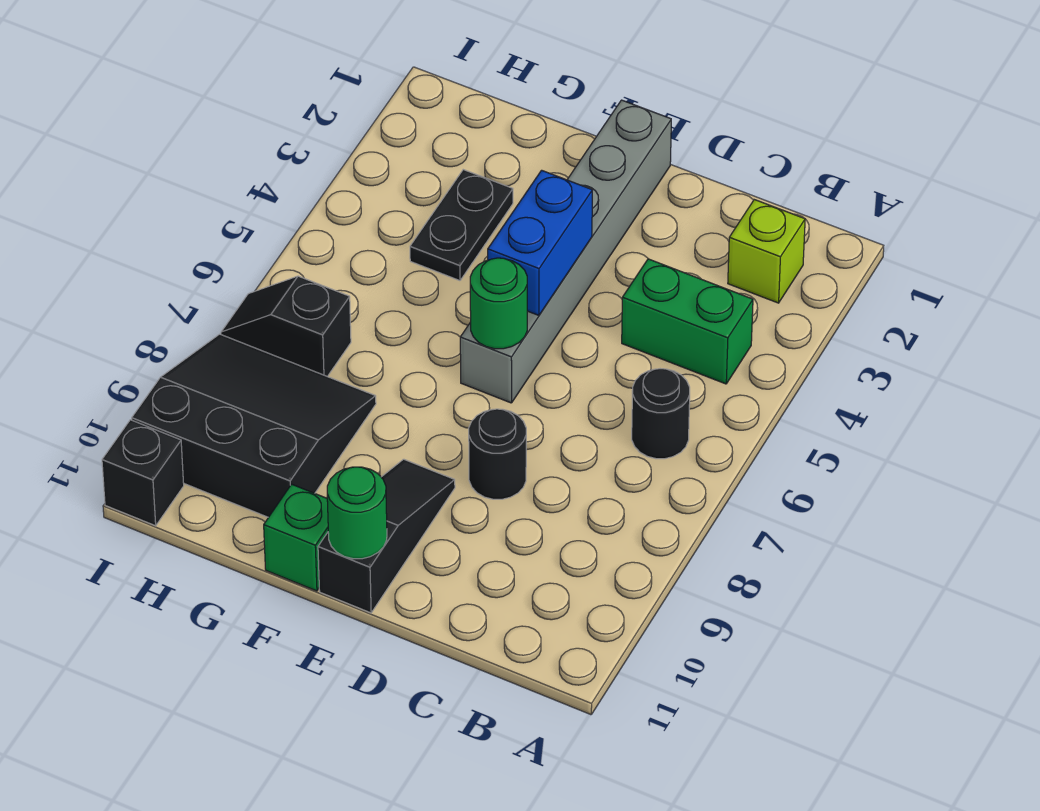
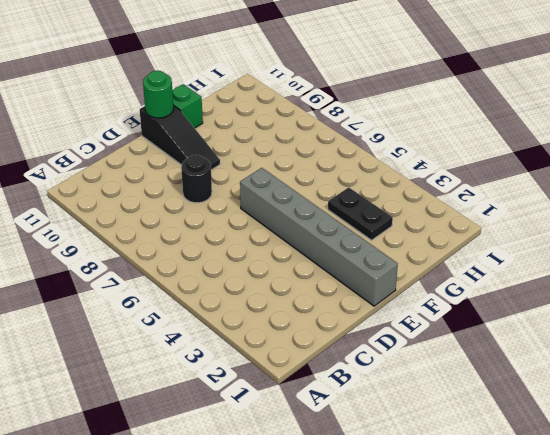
none -> lime 1x1 brick [728,200,805,303]
none -> green 1x2 brick [622,259,753,384]
none -> black 1x1 round brick [632,369,690,459]

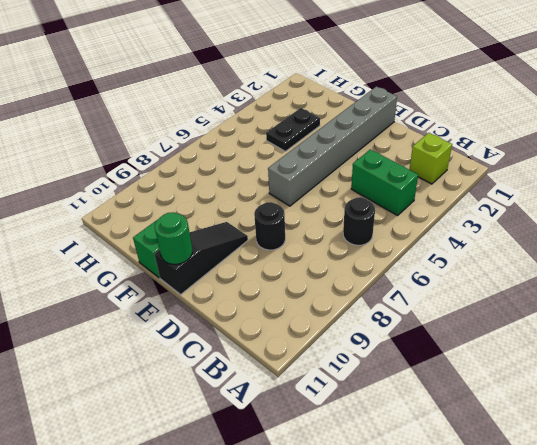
none -> black 3x3 slope [132,334,376,517]
none -> black 1x2 slope [221,276,351,376]
none -> black 1x1 brick [102,420,184,526]

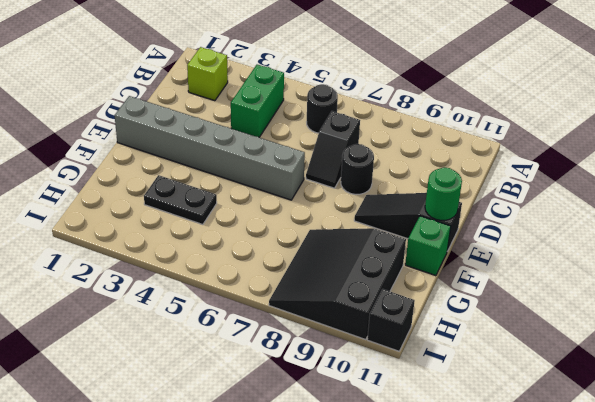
black 1x2 slope [306,111,360,188] -> black 1x2 slope moved to [221,276,351,376]
none -> blue 1x2 brick [488,170,592,315]
none -> green 1x1 round brick [470,258,527,349]

